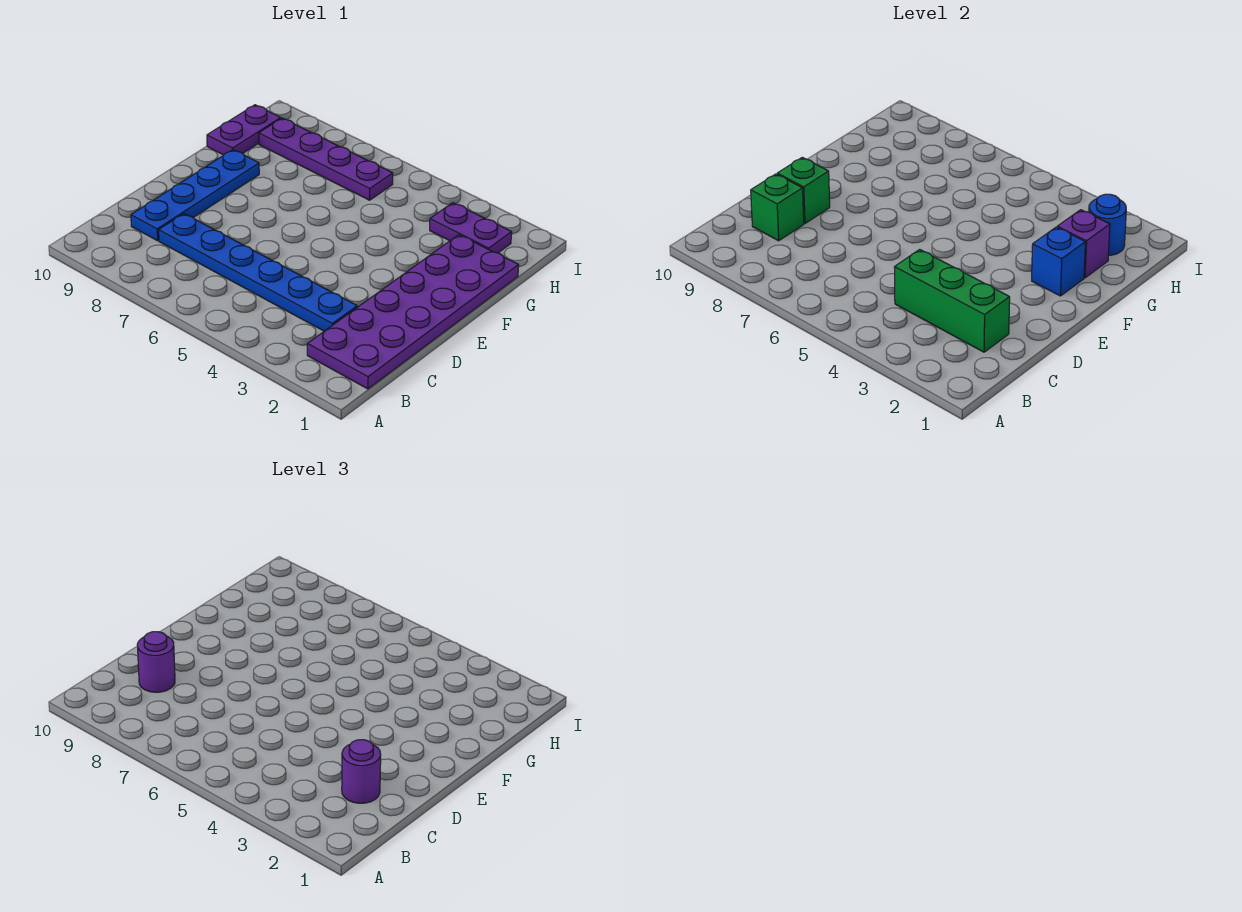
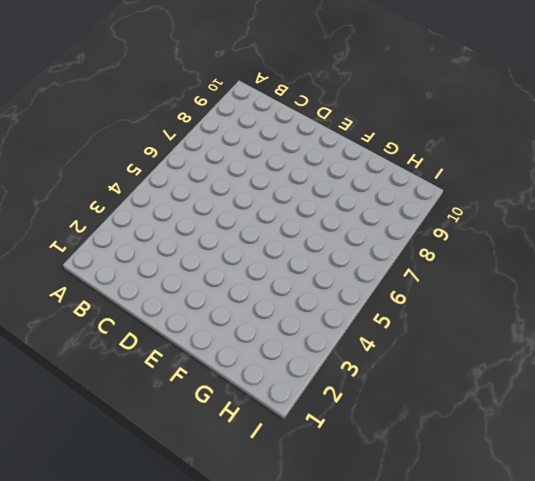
none -> purple 2x6 plate [307,235,519,389]
none -> blue 1x6 plate [159,213,357,331]
none -> blue 1x4 plate [131,150,259,241]

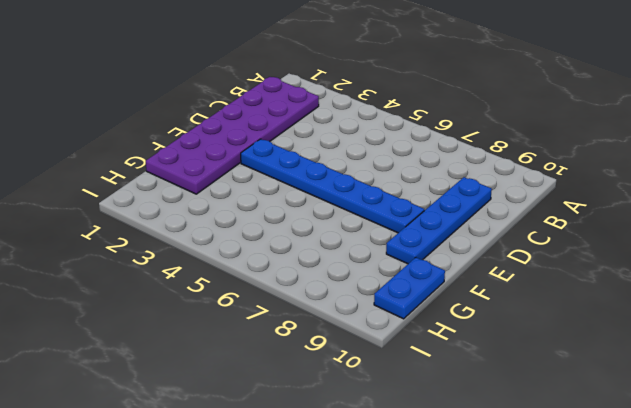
blue 1x6 plate [241,139,424,233] -> blue 1x6 plate moved to [159,213,357,331]
blue 1x2 plate [374,258,445,319] -> purple 1x2 plate [207,105,281,155]
none -> purple 1x2 plate [430,203,512,253]
none -> purple 1x4 plate [259,118,393,200]
none -> green 1x3 brick [894,249,1010,352]

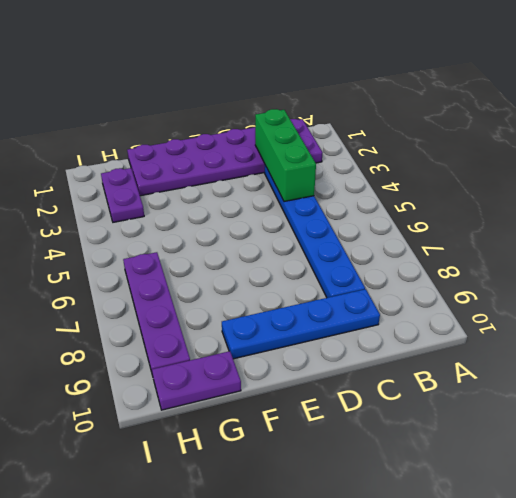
none -> green 1x1 brick [751,174,804,241]
none -> green 1x1 brick [777,157,830,223]
none -> blue 1x1 brick [1032,227,1085,296]

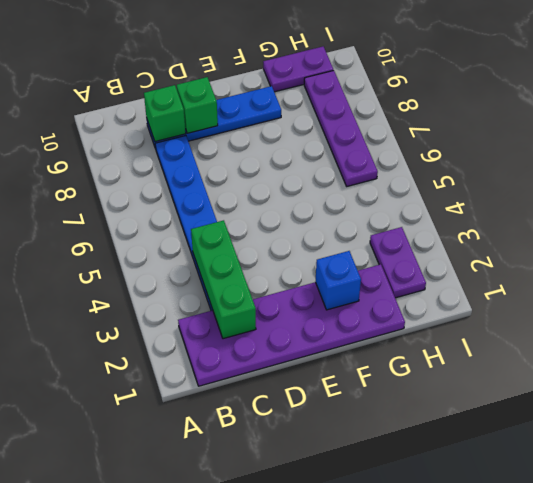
none -> purple 1x1 brick [1057,210,1110,278]
none -> blue 1x1 round brick [1089,194,1126,255]
none -> purple 1x1 round brick [342,740,381,803]

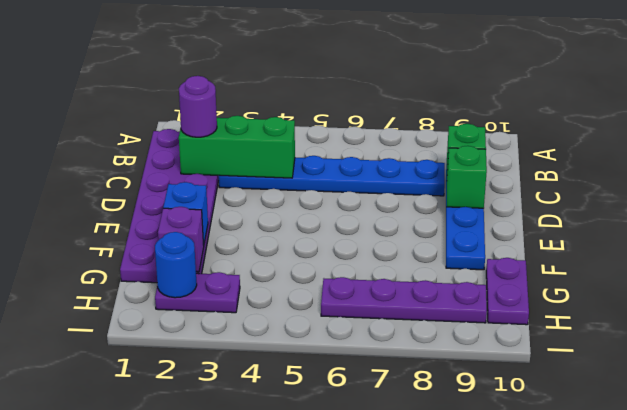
none -> purple 1x1 round brick [137,632,175,692]

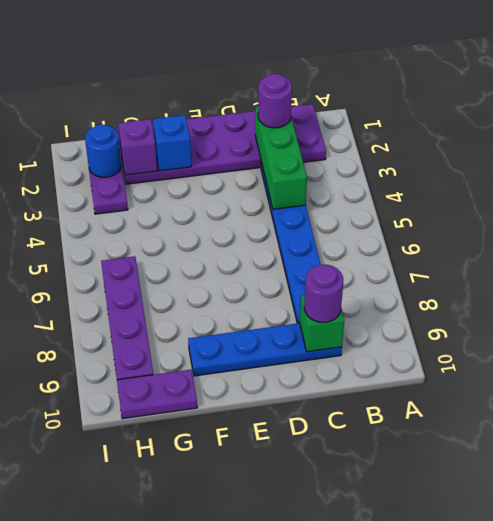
none -> green 1x1 brick [777,157,830,223]

